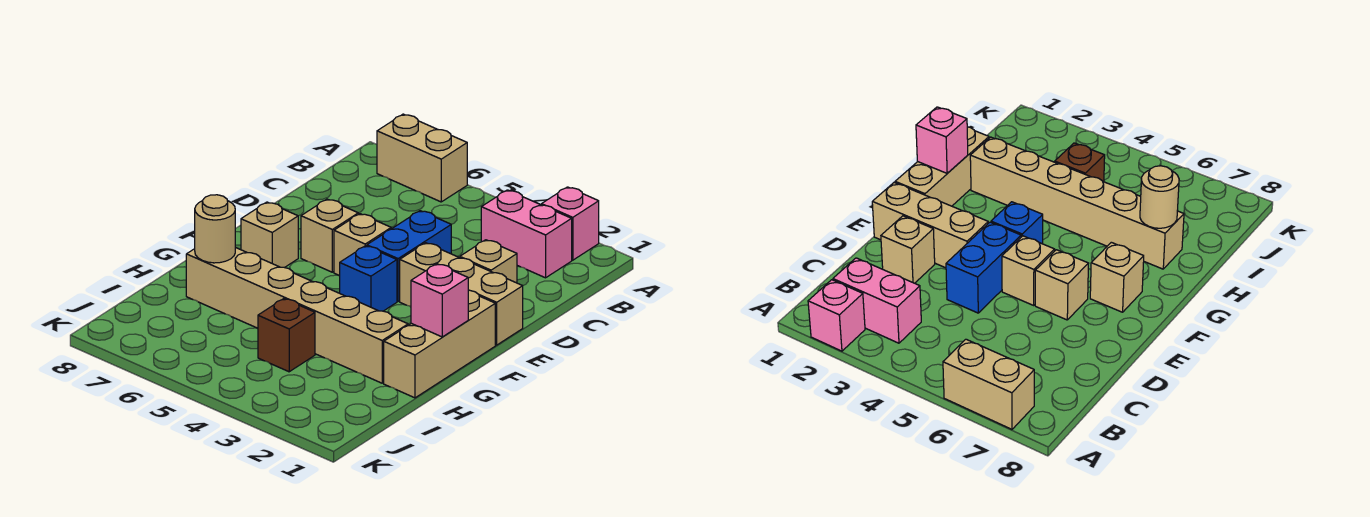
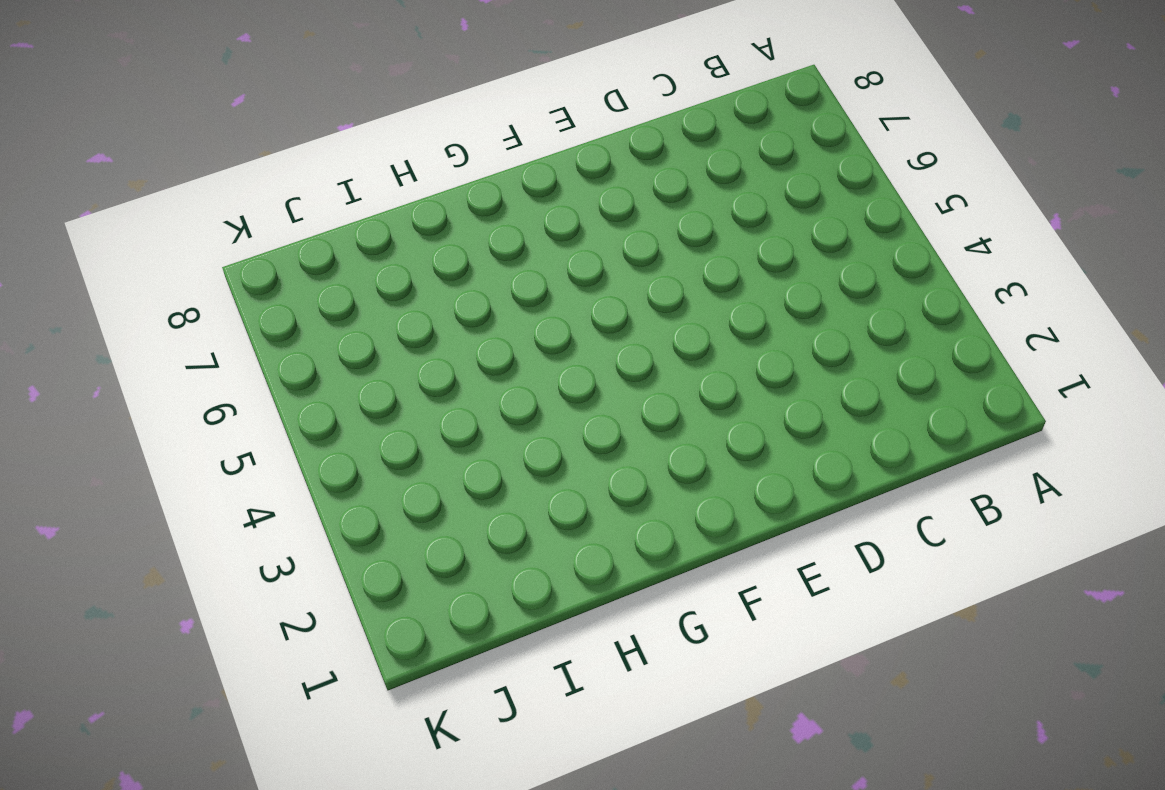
none -> pink 1x1 brick [542,187,599,260]
none -> tan 1x2 brick [377,114,467,202]
none -> pink 1x2 brick [481,190,572,278]

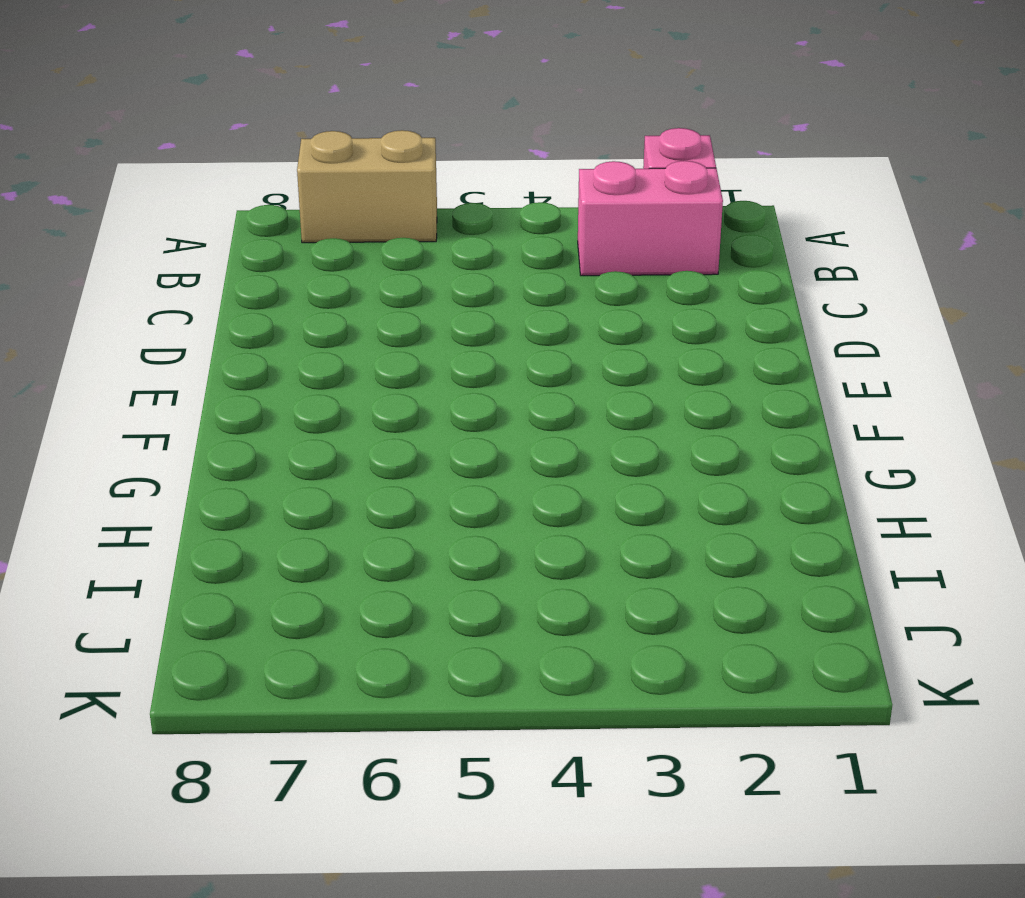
none -> tan 1x1 brick [460,240,517,283]
none -> blue 1x2 brick [367,211,451,301]
none -> tan 1x3 brick [400,243,523,345]

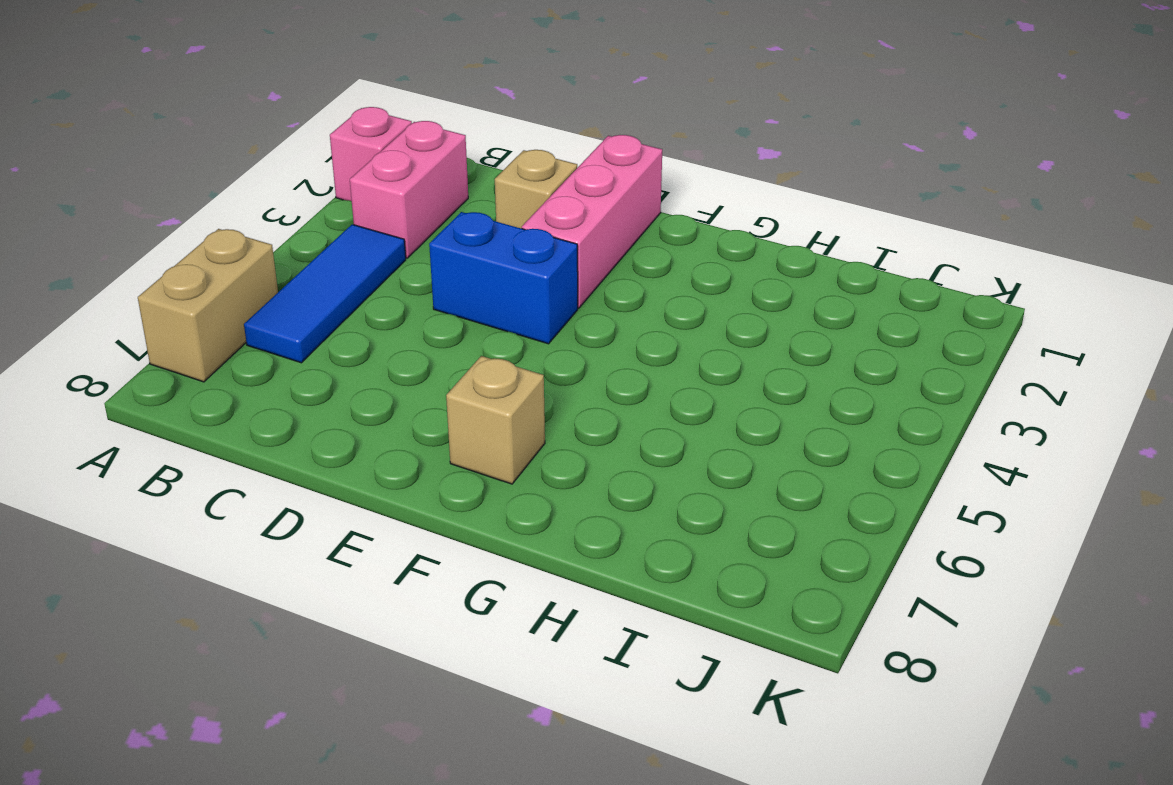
blue 1x3 tile [244,224,406,363] -> none
pink 1x3 brick [522,135,662,308] -> tan 1x3 brick [400,243,523,345]
none -> tan 1x1 brick [334,214,391,276]
none -> tan 1x1 brick [301,199,358,272]
none -> tan 1x3 brick [384,290,495,398]

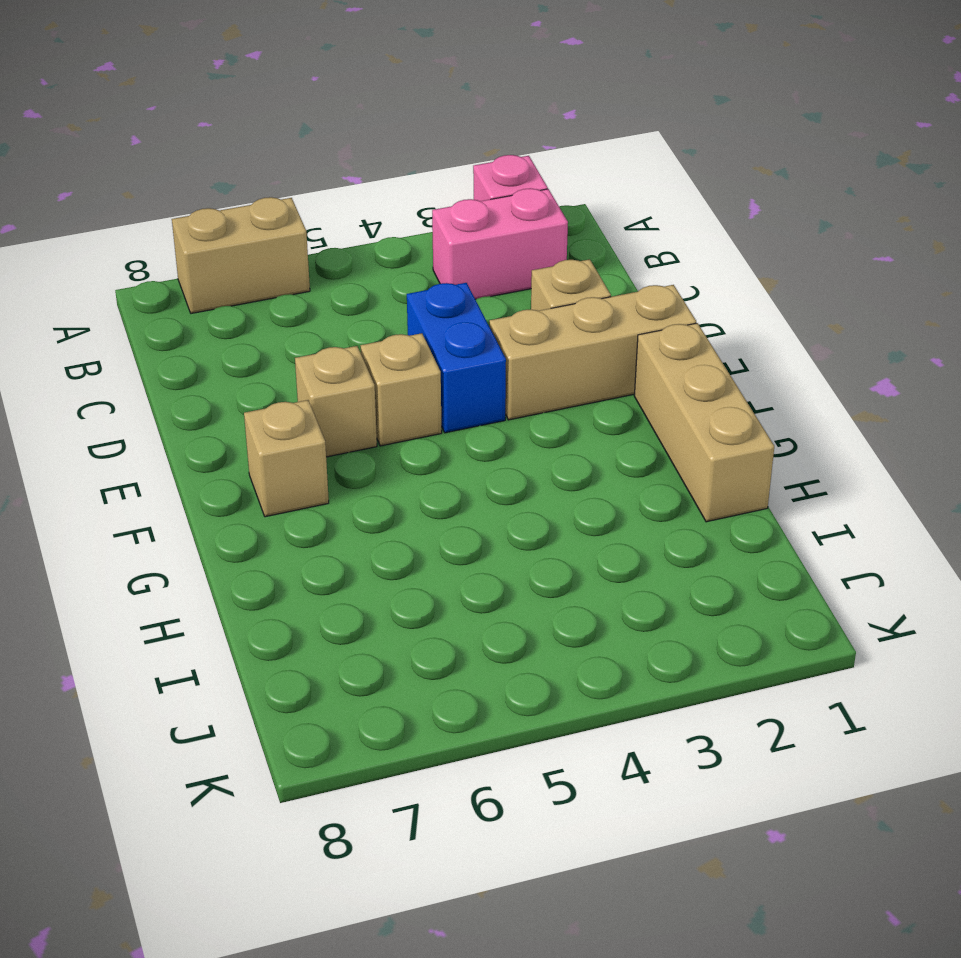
none -> blue 1x1 brick [340,246,397,311]
none -> tan 1x6 brick [186,247,408,383]
none -> brown 1x1 brick [258,299,315,372]

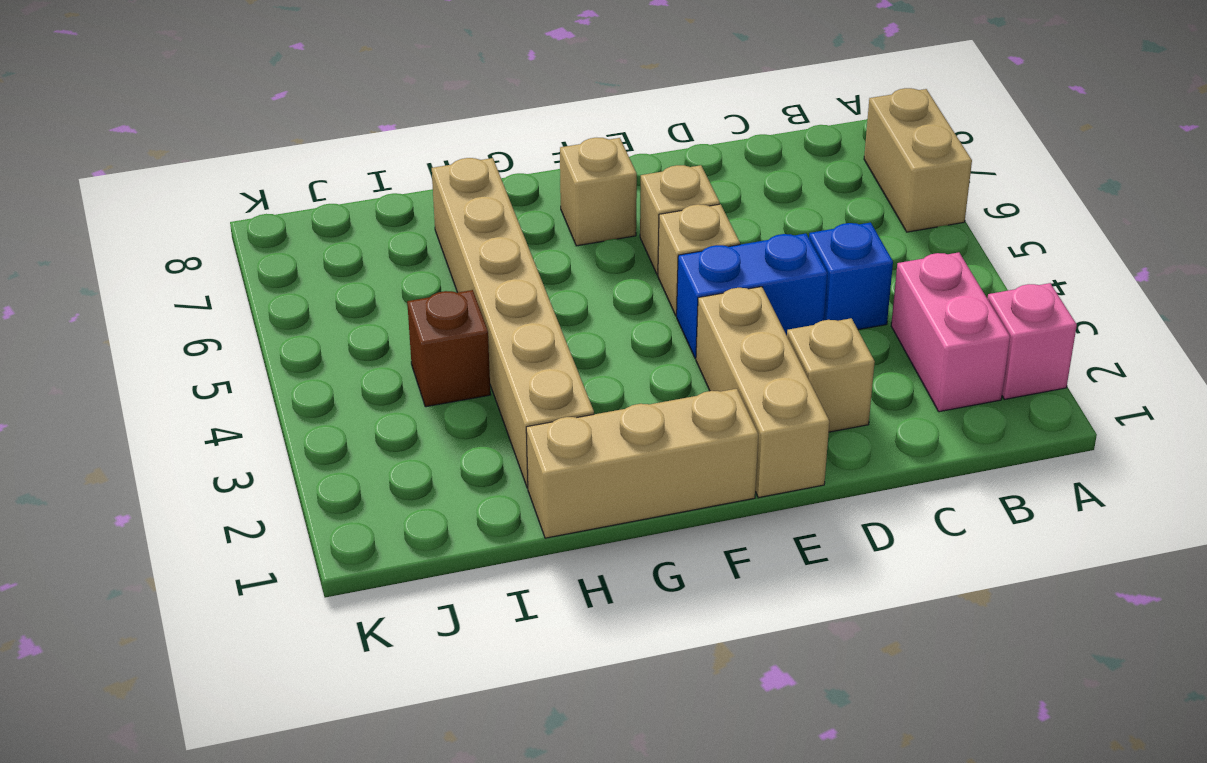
blue 1x1 brick [809,223,893,330] -> blue 1x1 brick moved to [340,246,397,311]
none -> pink 1x1 brick [411,264,468,337]
none -> tan 1x1 round brick [195,195,235,263]

